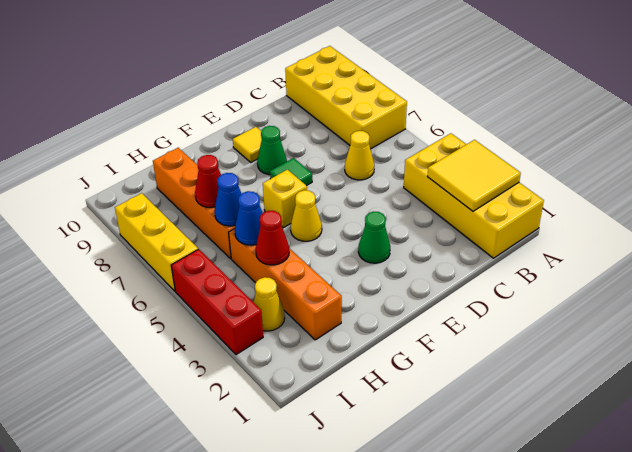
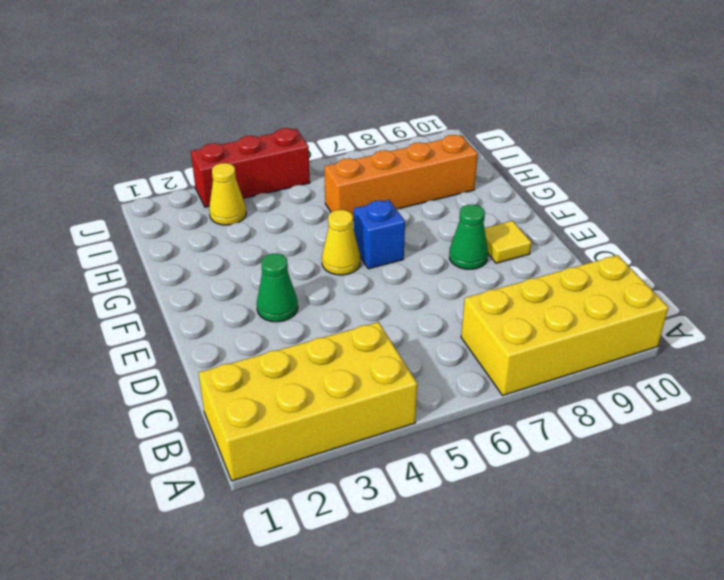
blue 1x1 brick [354,200,405,269] -> yellow 1x1 brick [263,170,307,228]
none -> yellow 1x1 cone [345,131,374,180]
none -> green 1x1 tile [270,158,312,186]
none -> orange 1x4 brick [229,229,342,340]

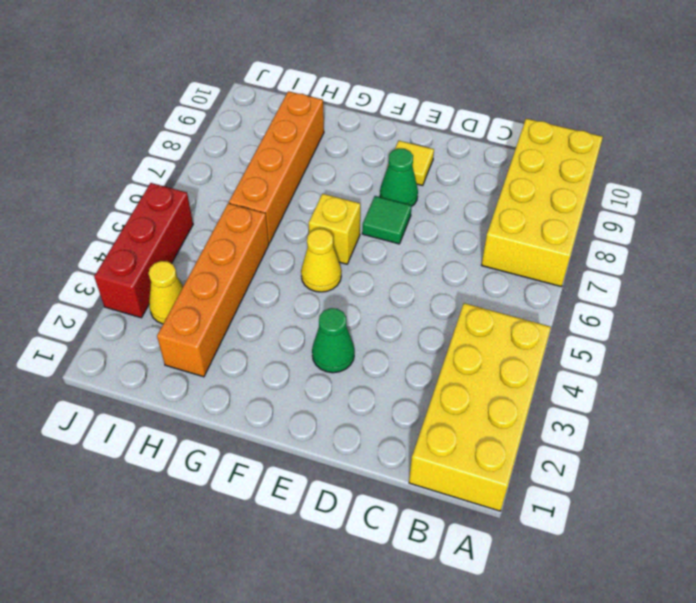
none -> yellow 1x1 cone [345,131,374,180]
none -> yellow 1x3 brick [115,193,198,291]
none -> yellow 2x2 tile [427,140,521,211]

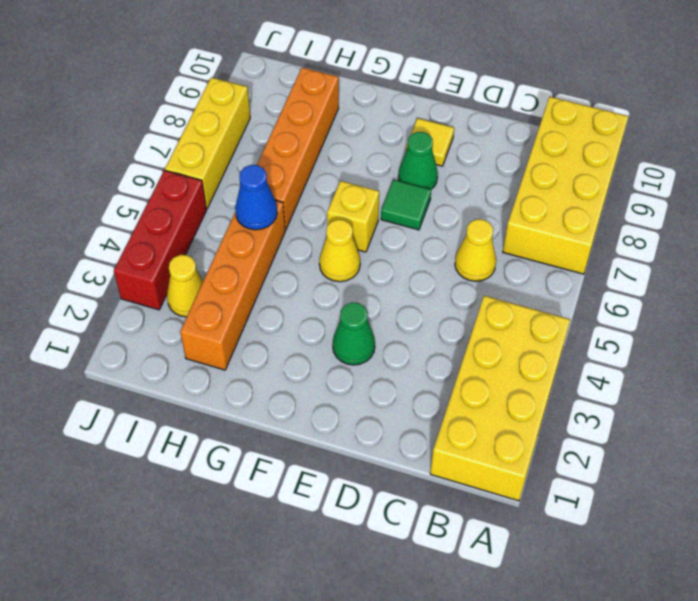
none -> yellow 2x2 tile [427,140,521,211]
none -> red 1x1 cone [256,211,289,265]
none -> blue 1x1 cone [215,173,241,226]

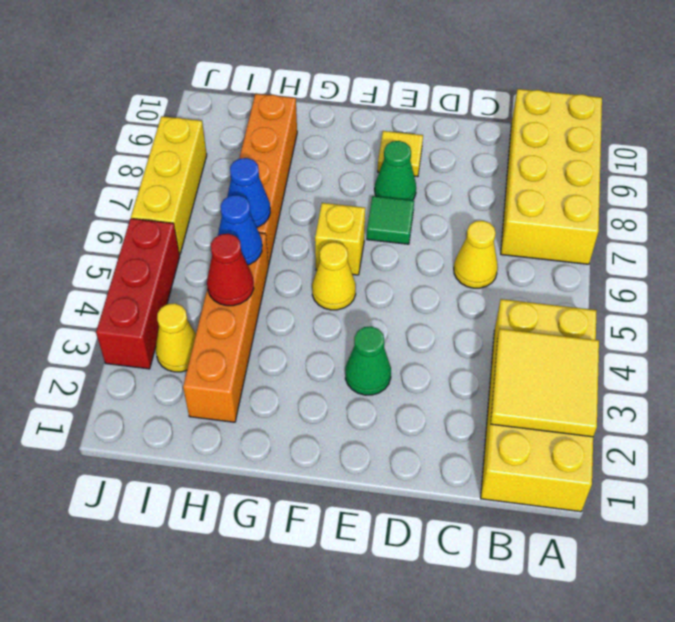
none -> red 1x1 cone [195,155,221,207]

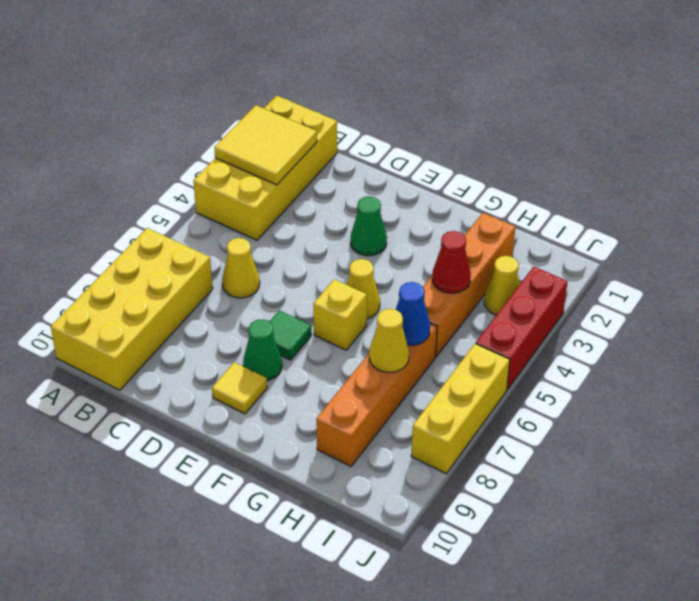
yellow 1x1 cone [369,309,409,372] -> red 1x1 cone [195,155,221,207]
none -> blue 1x1 cone [235,191,263,245]

